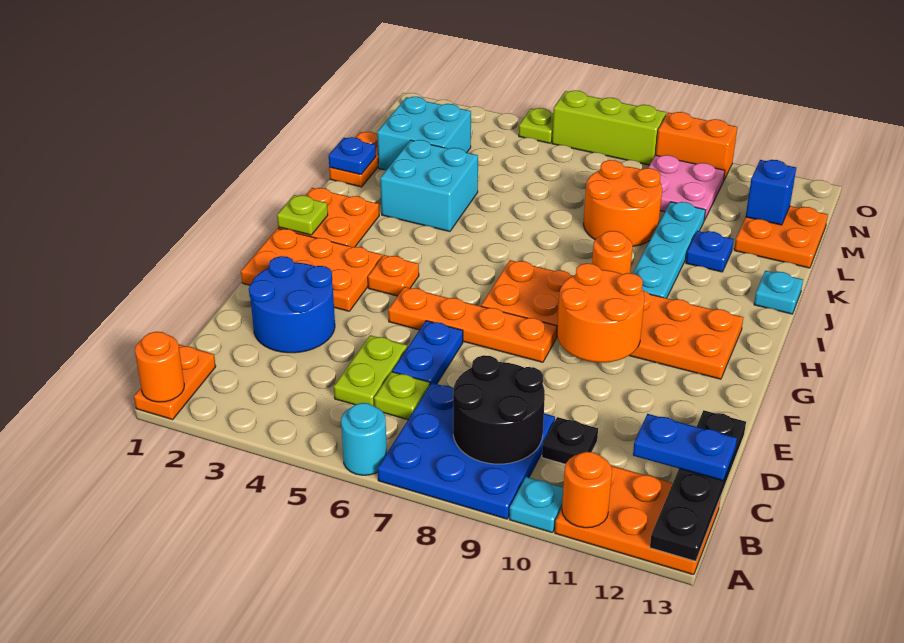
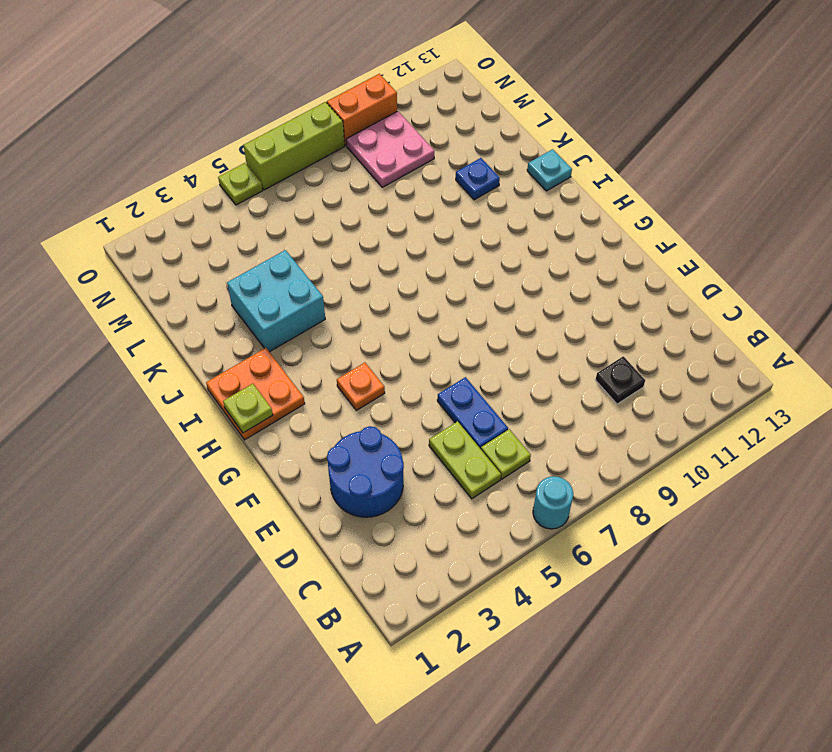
none -> orange 1x2 plate [134,344,216,420]
none -> blue 3x3 plate [378,383,555,519]
none -> cyan 1x1 plate [509,477,563,533]
none -> orange 2x3 plate [555,466,720,575]

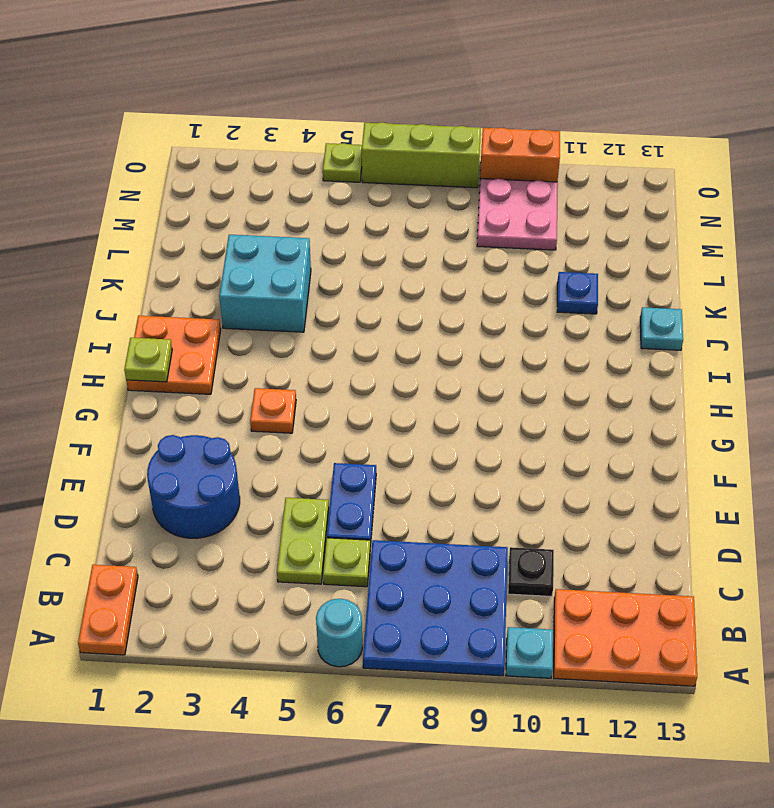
none -> orange 2x3 plate [241,228,382,311]
none -> orange 1x4 plate [388,287,557,362]
none -> orange 2x6 plate [481,260,743,379]
none -> orange 1x1 round brick [592,231,633,274]

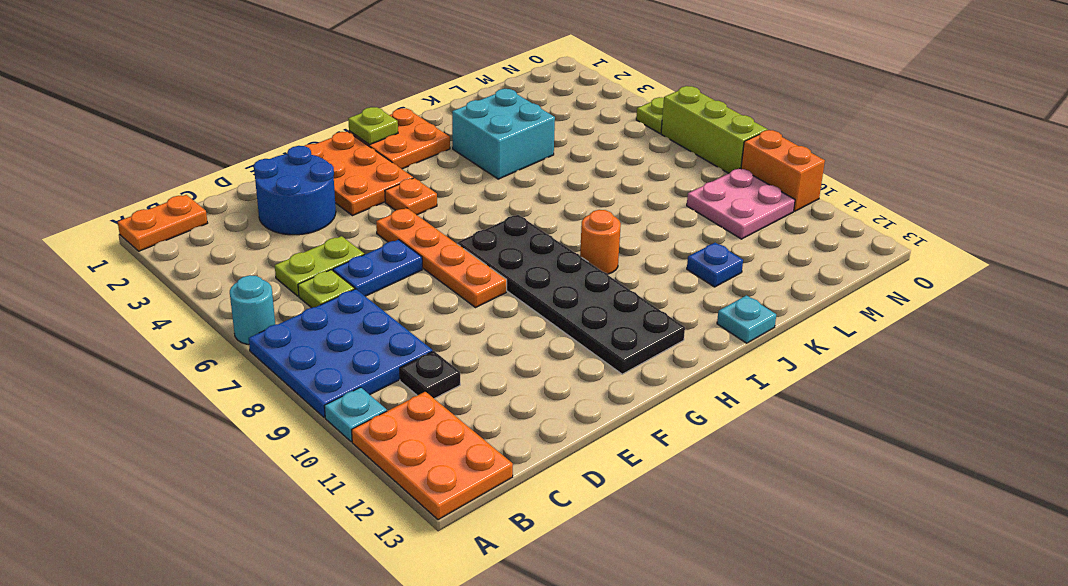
black 2x6 plate [457,215,685,374] -> orange 2x6 plate [481,260,743,379]
none -> cyan 1x4 plate [633,202,705,298]
none -> orange 1x2 plate [329,132,379,187]
none -> orange 2x2 round brick [584,160,662,246]
none -> cyan 2x2 brick [377,97,471,170]

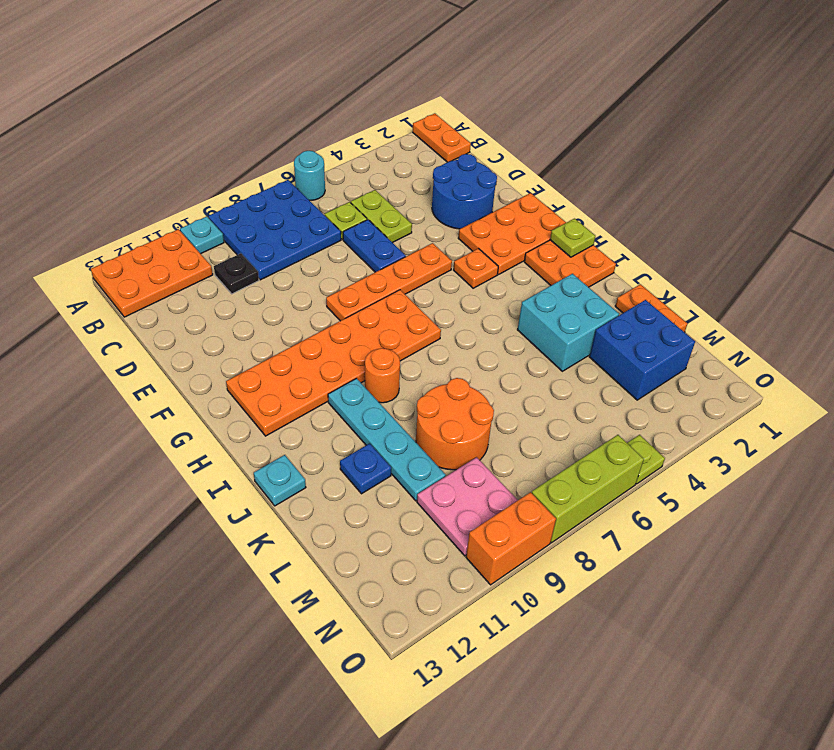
blue 2x2 brick [589,300,695,400] -> cyan 2x2 brick [377,97,471,170]
none -> orange 2x2 plate [734,206,828,268]
none -> orange 1x1 round brick [135,332,184,402]
none -> orange 1x1 round brick [562,452,612,528]
none -> black 1x4 plate [650,410,746,561]

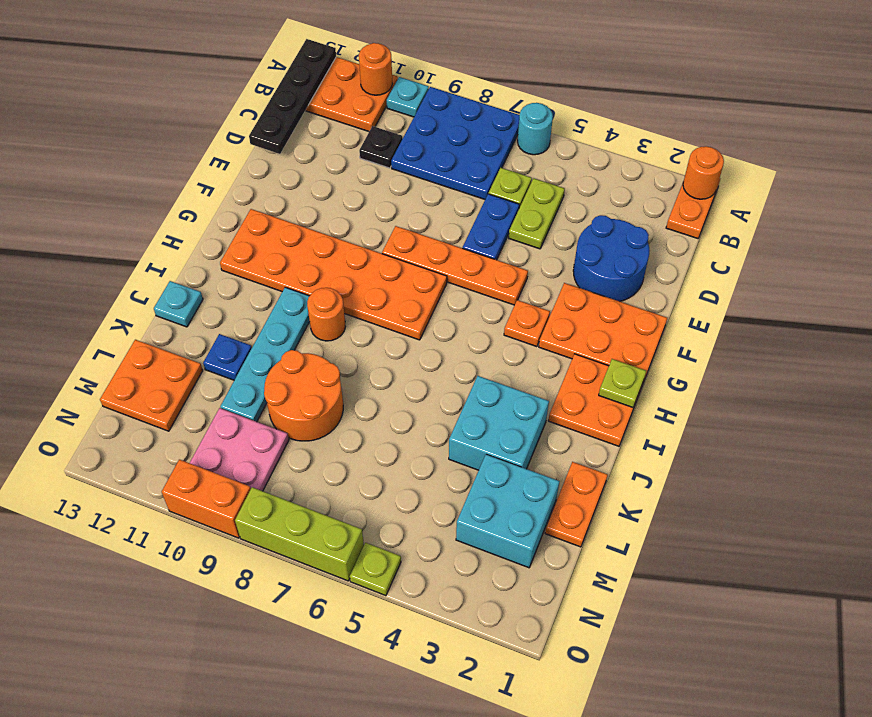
none -> black 2x2 round brick [453,355,545,464]
none -> orange 2x2 round brick [557,263,645,362]
none -> blue 1x1 plate [329,137,376,174]
none -> blue 1x1 brick [746,160,796,225]

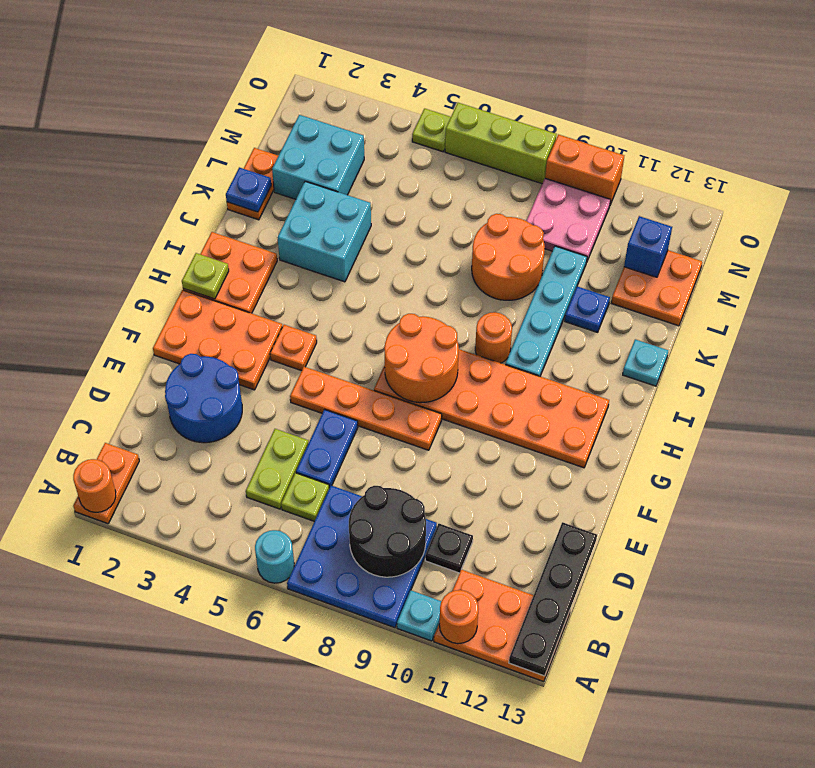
orange 2x2 round brick [384,314,459,403] -> orange 2x2 round brick moved to [557,263,645,362]
none -> blue 1x2 plate [633,414,737,481]

